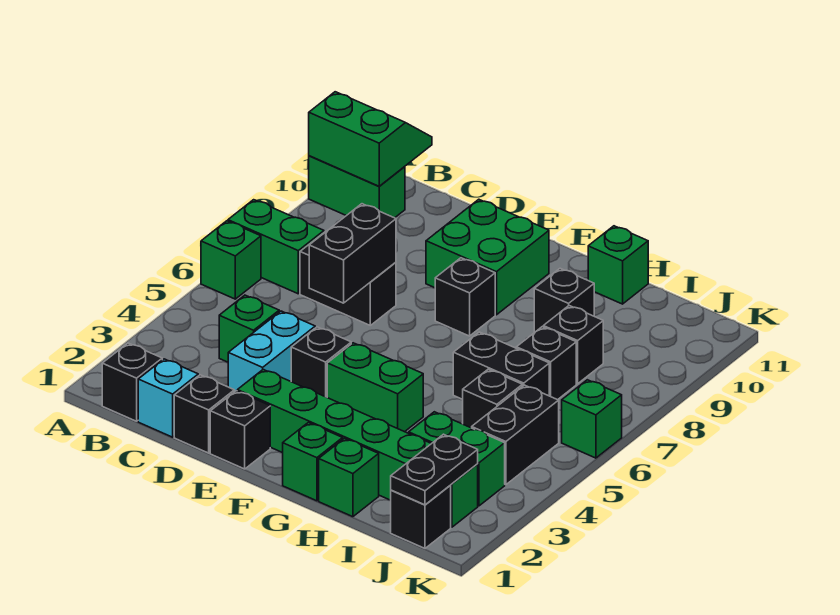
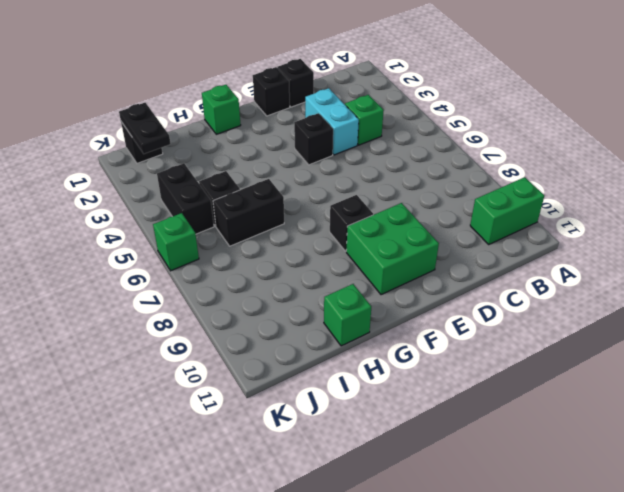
none -> green 1x1 brick [201,221,261,299]
none -> green 1x2 brick [228,200,324,294]
none -> black 1x1 brick [102,343,162,421]
none -> cyan 1x1 brick [138,359,198,437]

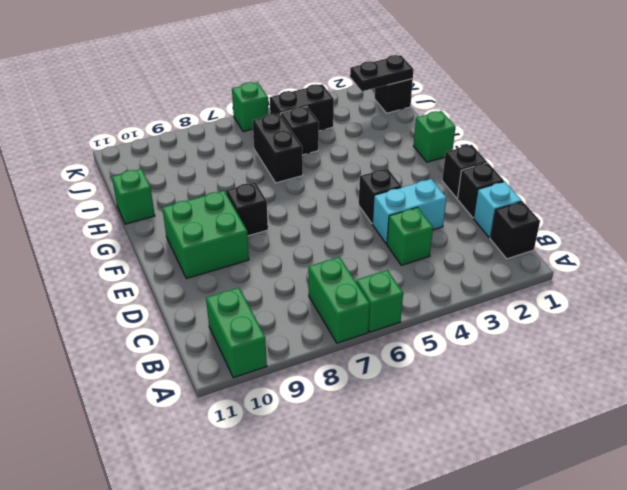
none -> black 1x2 brick [300,231,396,325]
none -> green 1x6 brick [237,370,478,527]
none -> green 1x2 brick [327,343,423,432]
none -> green 1x1 brick [319,438,379,517]

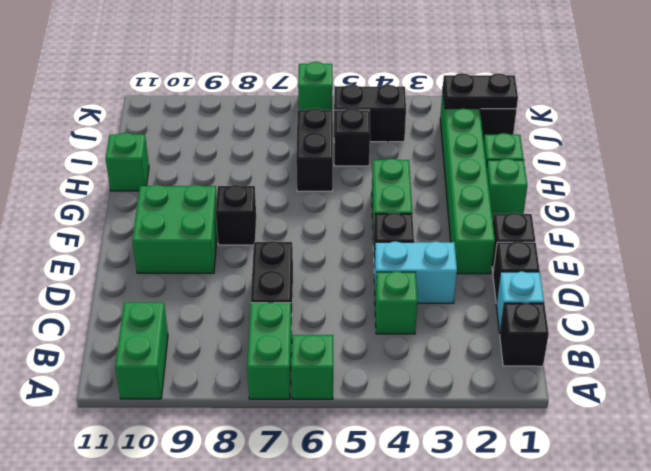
none -> black 1x1 brick [534,268,594,332]
none -> green 1x2 brick [409,412,505,506]
none -> black 1x1 brick [516,327,576,400]
none -> black 1x1 brick [543,306,603,384]

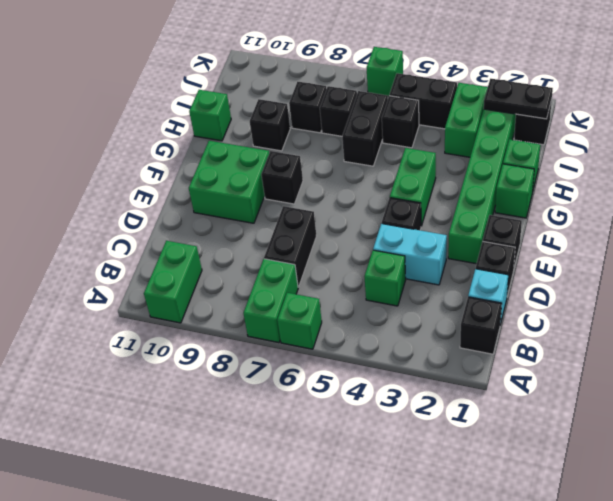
none -> green 2x2 slope [309,92,432,186]
none -> black 1x2 brick [309,204,396,303]

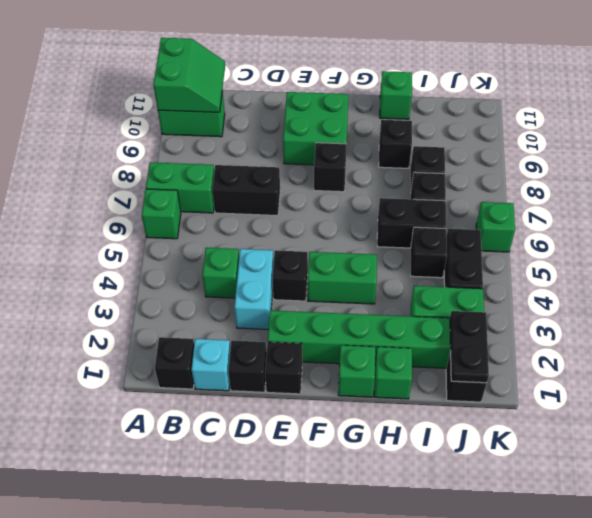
green 2x2 slope [153,38,225,112] -> green 2x2 slope turned to [309,92,432,186]
none -> black 1x2 brick [309,204,396,303]

